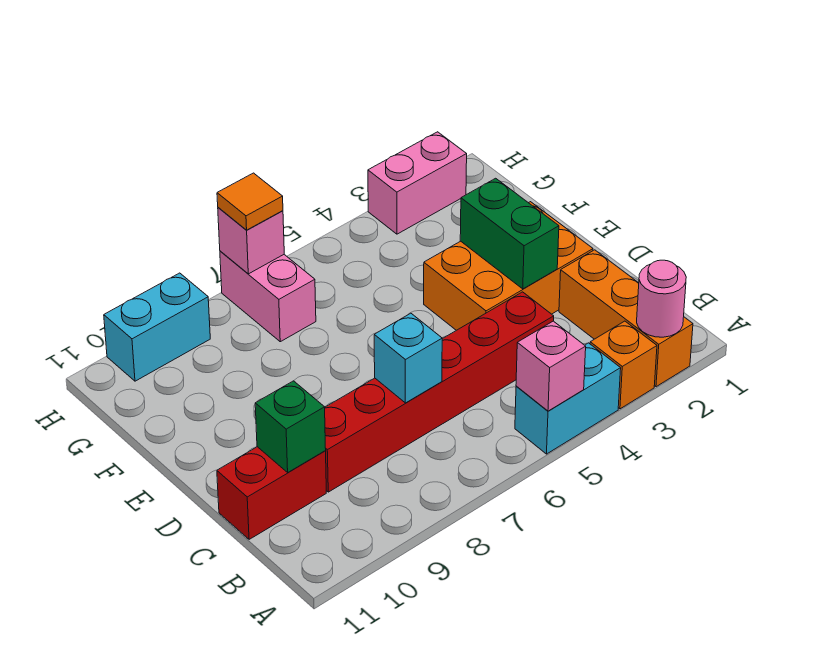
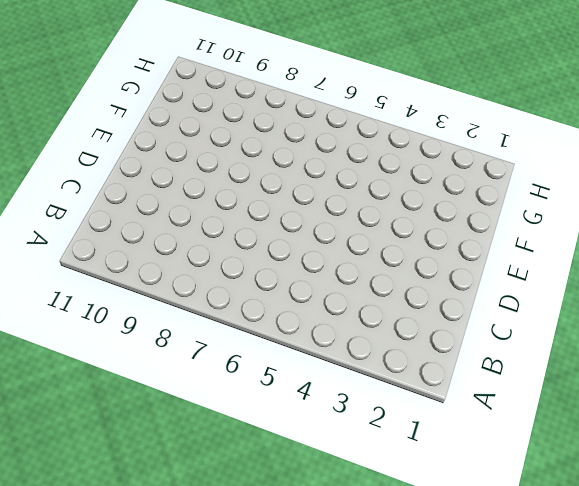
none -> orange 1x3 brick [559,250,693,387]
none -> orange 1x1 brick [590,321,657,409]
none -> cyan 1x2 brick [515,343,621,454]

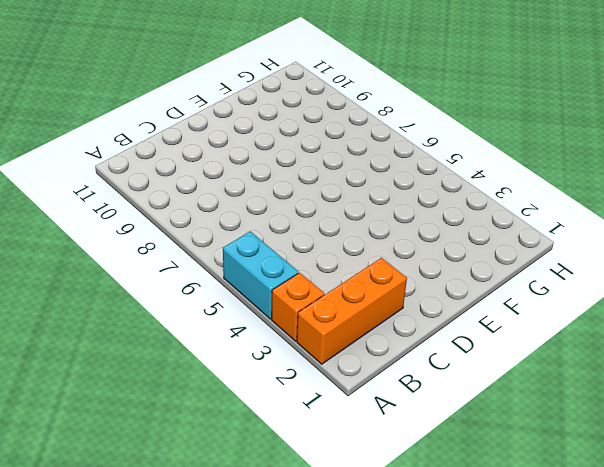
none -> red 1x6 brick [325,292,554,492]
none -> red 1x2 brick [217,447,326,539]
none -> orange 2x3 brick [424,202,593,330]

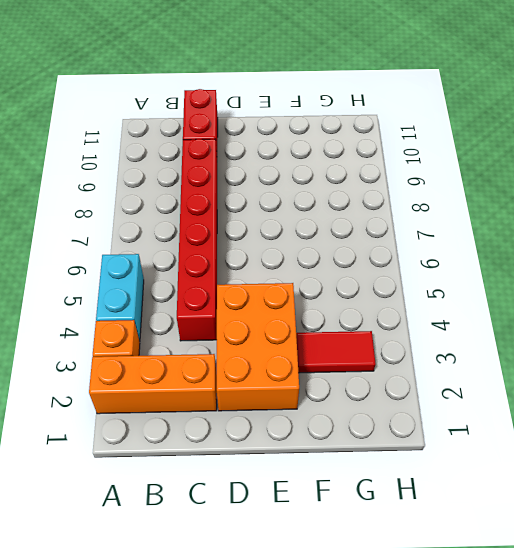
red 1x2 tile [296,331,376,373] -> none
none -> pink 1x2 brick [220,251,316,342]
none -> pink 1x2 brick [368,132,467,234]
none -> cyan 1x2 brick [104,273,210,381]

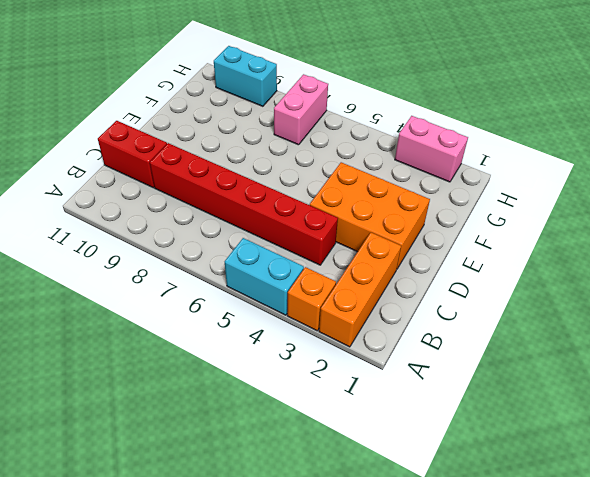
none -> pink 1x1 round brick [637,260,686,337]
none -> pink 1x1 brick [516,321,586,411]
none -> cyan 1x1 brick [374,313,442,403]

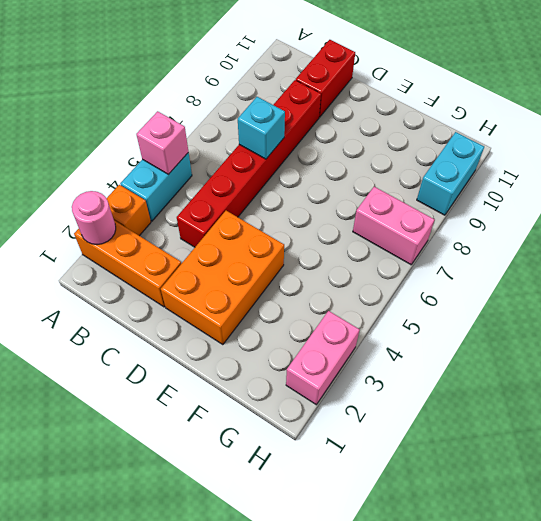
none -> green 1x1 brick [255,381,326,472]
none -> green 1x2 brick [460,178,559,289]
none -> pink 1x1 brick [218,208,284,274]

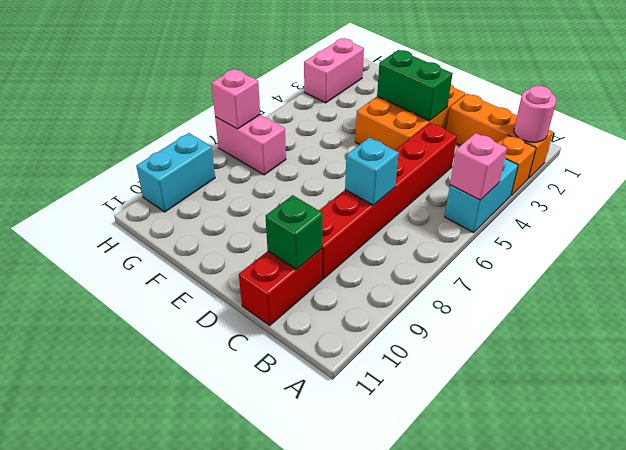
none -> orange 1x1 tile [217,173,283,230]

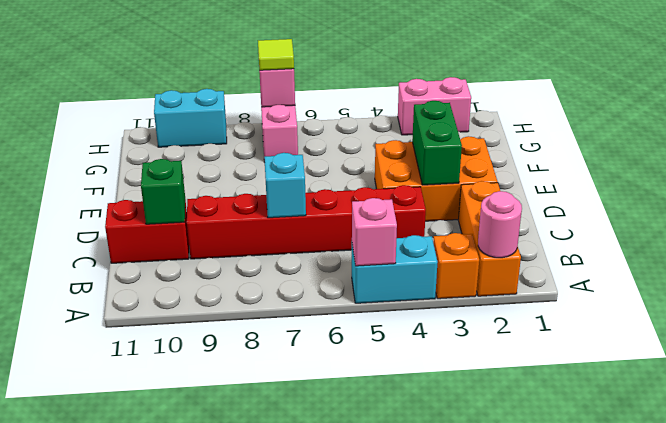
lime 1x1 tile [258,39,294,70] -> orange 1x1 tile [217,173,283,230]

